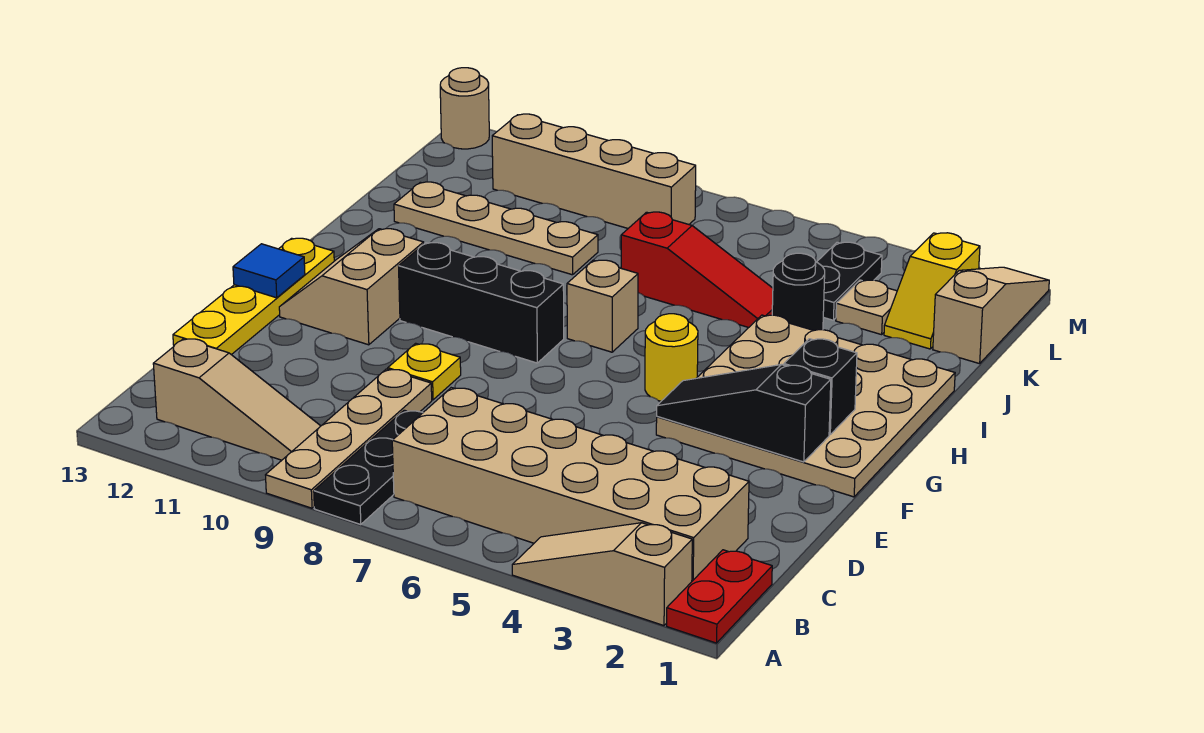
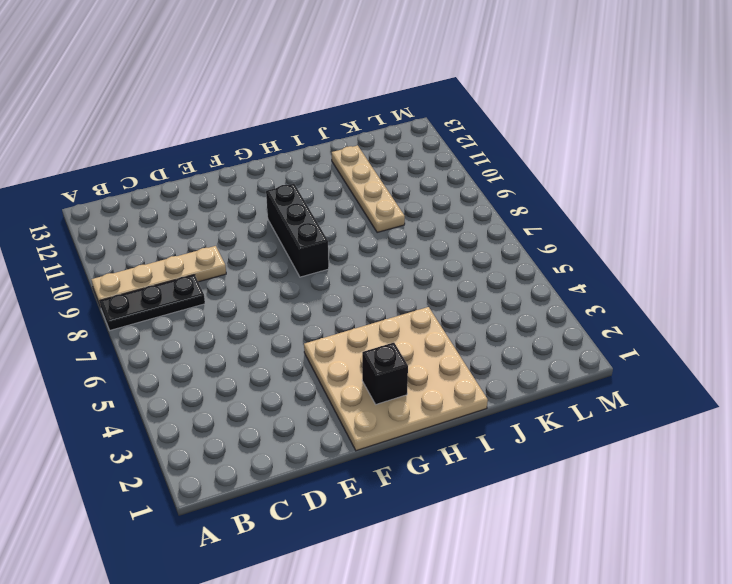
none -> red 1x2 plate [667,550,772,643]
none -> tan 1x3 slope [512,523,692,626]
none -> tan 2x6 brick [392,388,749,581]

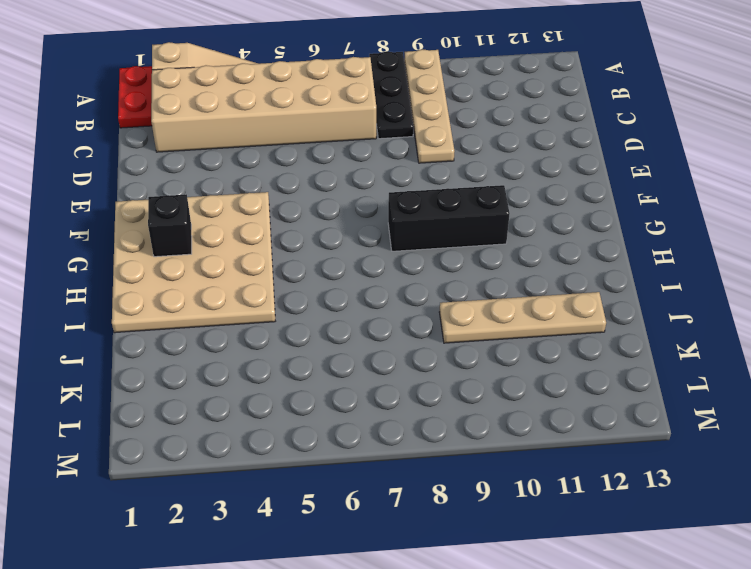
none -> tan 1x3 slope [153,339,320,460]
none -> yellow 1x4 plate [173,238,334,355]
none -> yellow 1x1 plate [388,343,461,400]

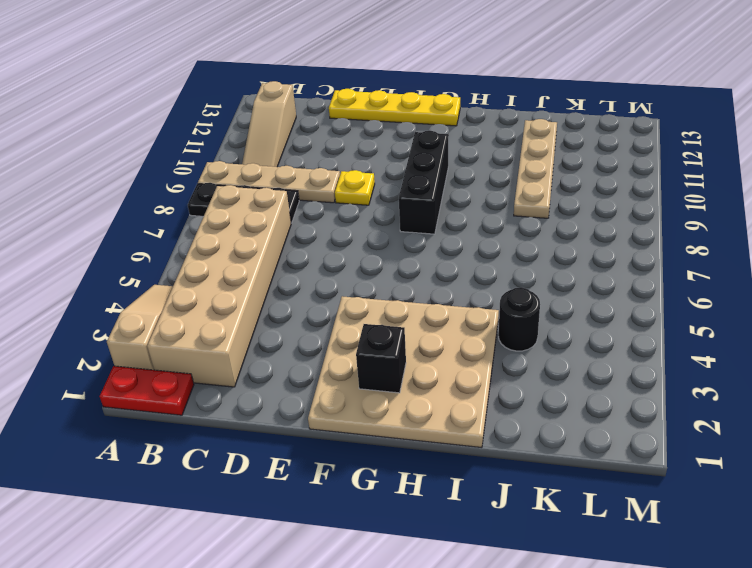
none -> tan 2x2 slope [279,229,424,345]
none -> yellow 1x1 round brick [645,314,698,401]
none -> tan 1x1 brick [567,260,638,352]

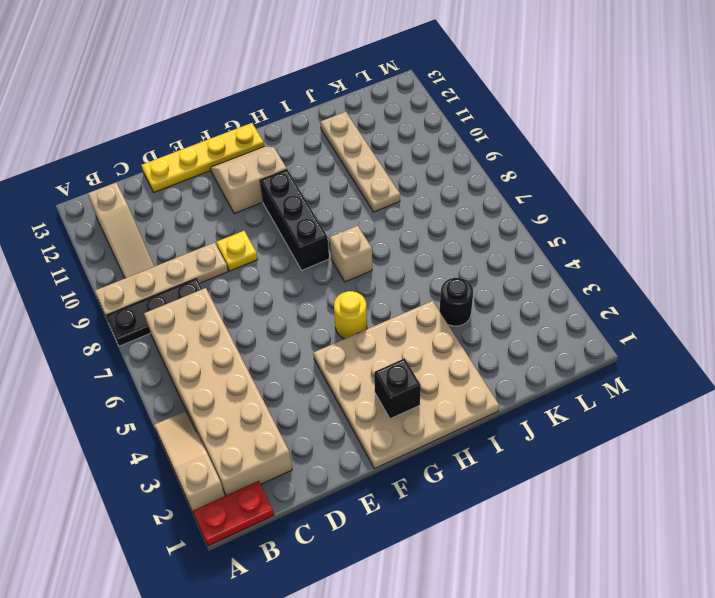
none -> red 1x3 slope [621,212,773,328]
none -> tan 1x3 slope [933,267,1049,364]
none -> yellow 1x2 slope [884,233,980,349]

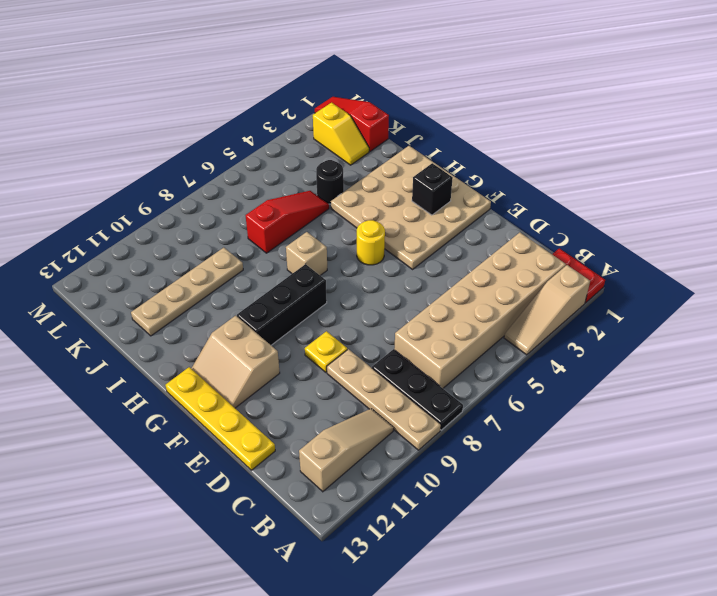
red 1x3 slope [315,97,389,151] -> tan 1x3 slope [933,267,1049,364]
none -> tan 1x1 plate [836,280,897,335]
none -> black 1x2 plate [817,242,882,320]
none -> tan 1x4 brick [492,114,696,228]

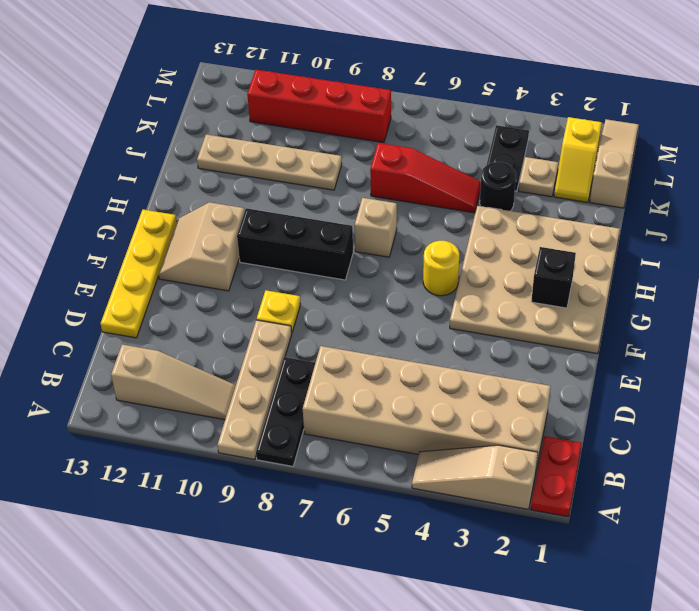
red 1x4 brick [247,70,391,143] -> tan 1x4 brick [492,114,696,228]
none -> tan 1x1 round brick [440,68,489,149]
none -> black 1x3 slope [657,365,831,462]
none -> blue 1x1 tile [233,244,305,298]

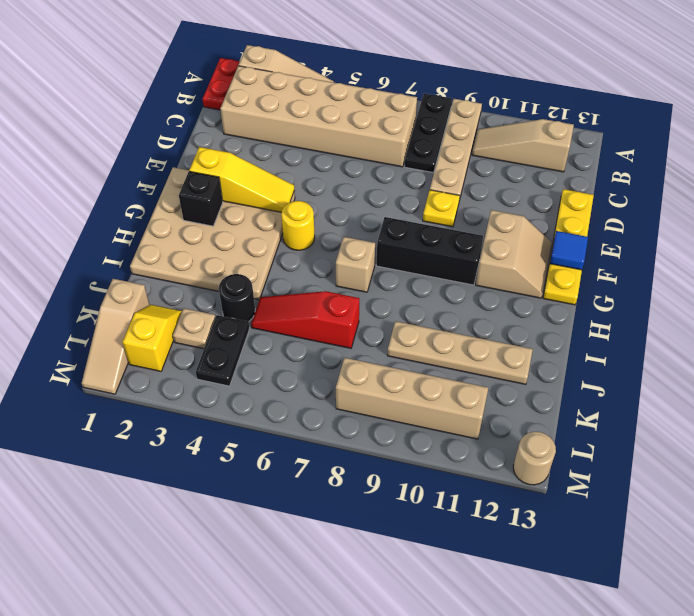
yellow 1x3 slope [189,147,294,212] -> black 1x3 slope [657,365,831,462]

